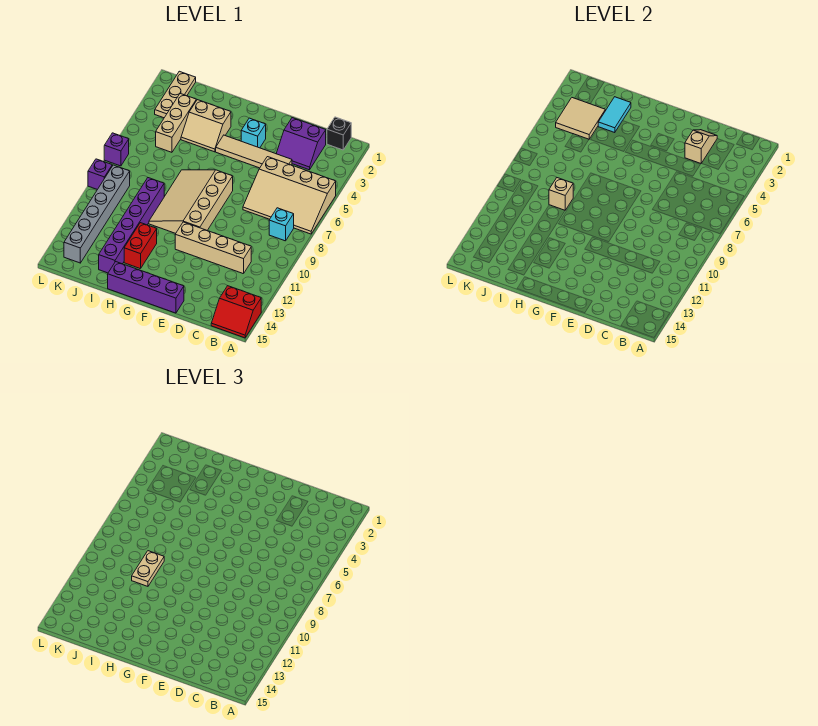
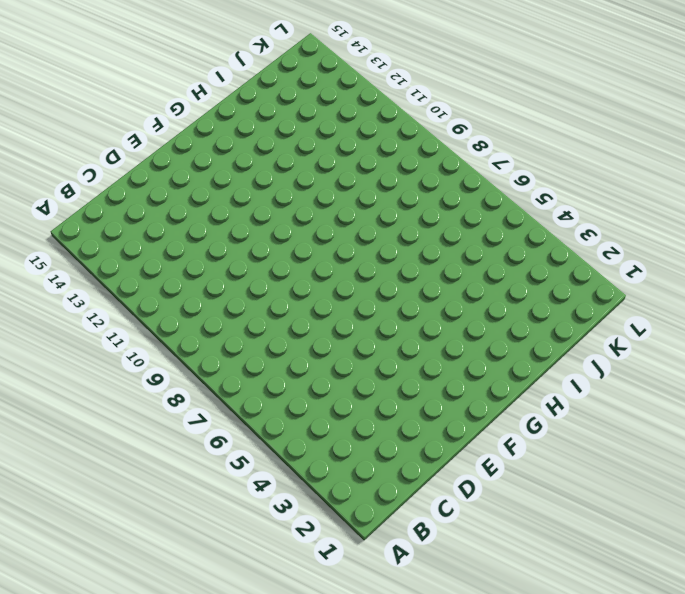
none -> tan 3x4 slope [243,157,336,234]
none -> red 2x2 slope [211,286,261,338]
none -> black 1x1 brick [327,117,351,150]

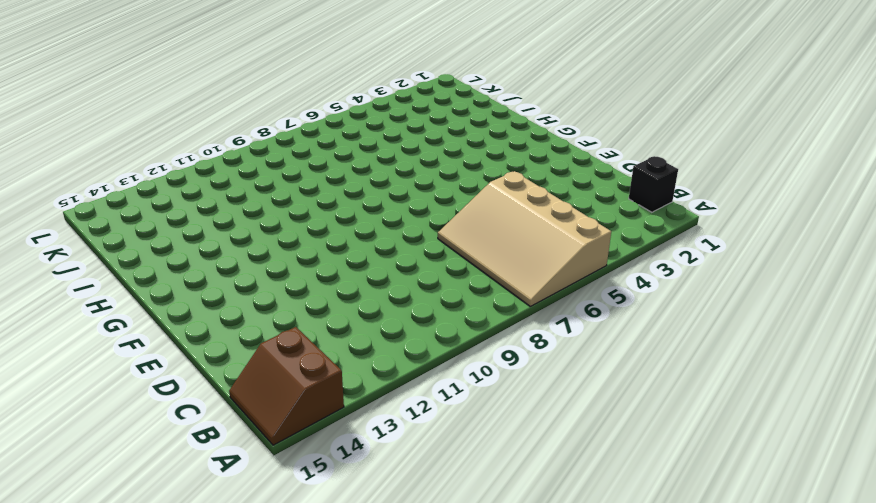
brown 2x2 slope [229,327,344,445] -> red 2x2 slope [211,286,261,338]
none -> cyan 1x1 brick [269,208,294,241]
none -> purple 2x2 slope [276,118,326,170]
none -> tan 1x4 brick [175,222,251,274]

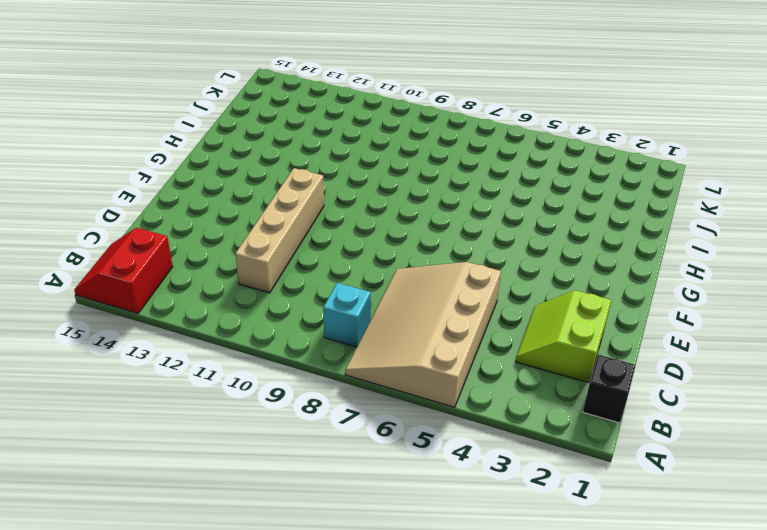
lime 2x2 slope [516,290,611,383] -> purple 2x2 slope [276,118,326,170]
none -> tan 1x4 tile [216,135,292,168]
none -> purple 1x4 brick [108,262,184,313]
none -> cyan 1x1 brick [241,118,266,148]

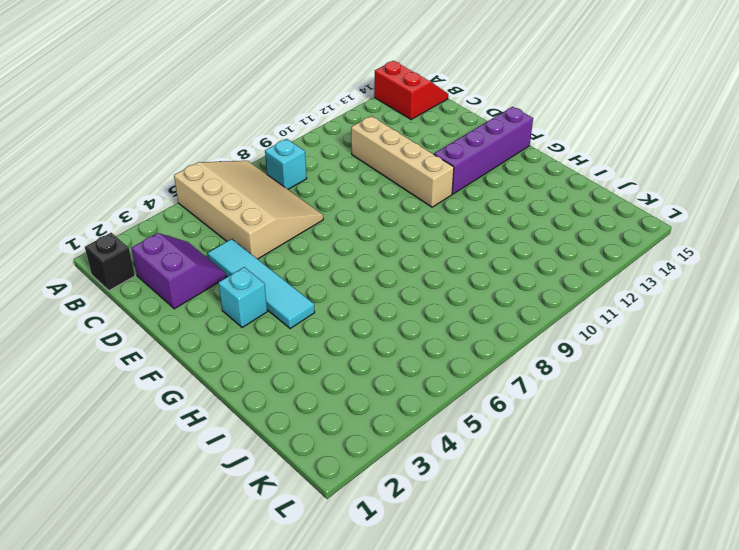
cyan 1x4 tile [208,239,315,329] -> tan 1x4 tile [216,135,292,168]
purple 1x4 brick [434,107,533,194] -> purple 1x4 brick turned to [108,262,184,313]
none -> tan 3x4 slope [149,170,233,233]
none -> tan 2x2 slope [181,100,231,152]
none -> red 1x2 brick [124,223,157,269]

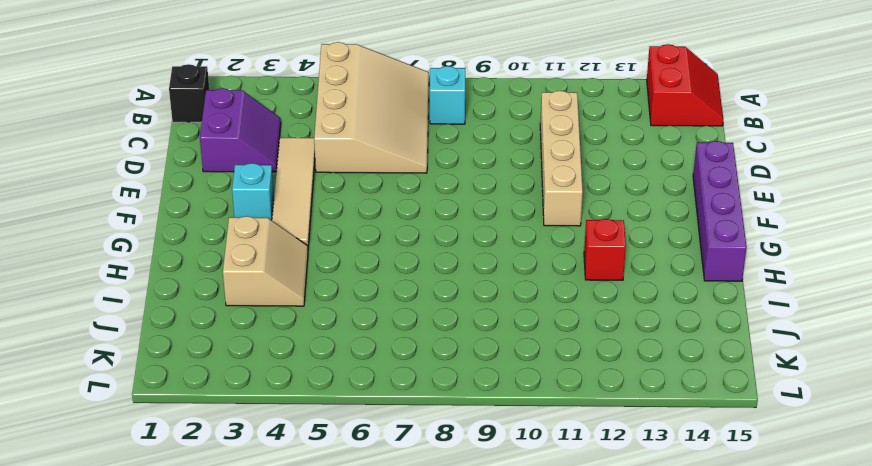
red 1x1 brick [584,219,626,280] -> red 1x2 brick [124,223,157,269]
none -> tan 3x4 slope [149,170,233,233]
none -> purple 1x6 brick [99,178,164,273]
none -> tan 1x3 brick [156,94,196,152]

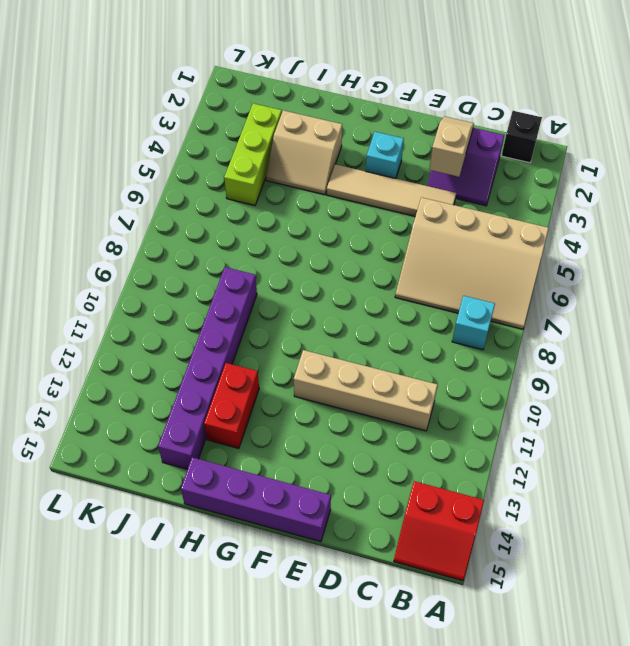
lime 1x3 brick [224,103,282,205] -> tan 1x3 brick [156,94,196,152]
none -> tan 3x4 slope [149,170,233,233]
none -> tan 1x3 plate [155,71,196,118]
none -> grey 1x6 brick [64,165,130,263]

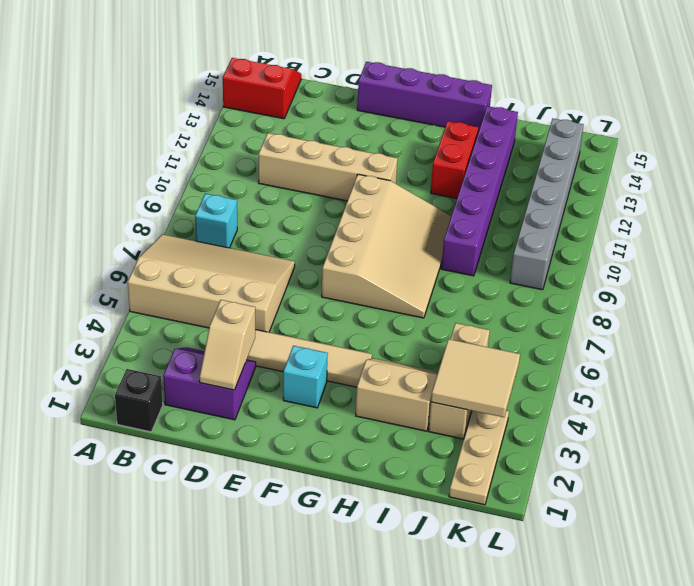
none -> purple 1x1 brick [104,133,129,166]
none -> purple 1x1 brick [88,159,112,190]
none -> cyan 1x2 tile [598,97,631,133]

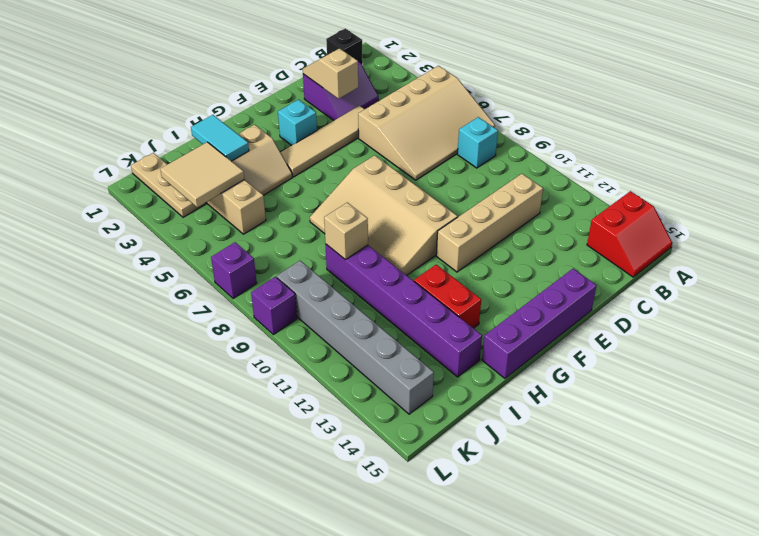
none -> tan 1x2 plate [132,551,164,586]

